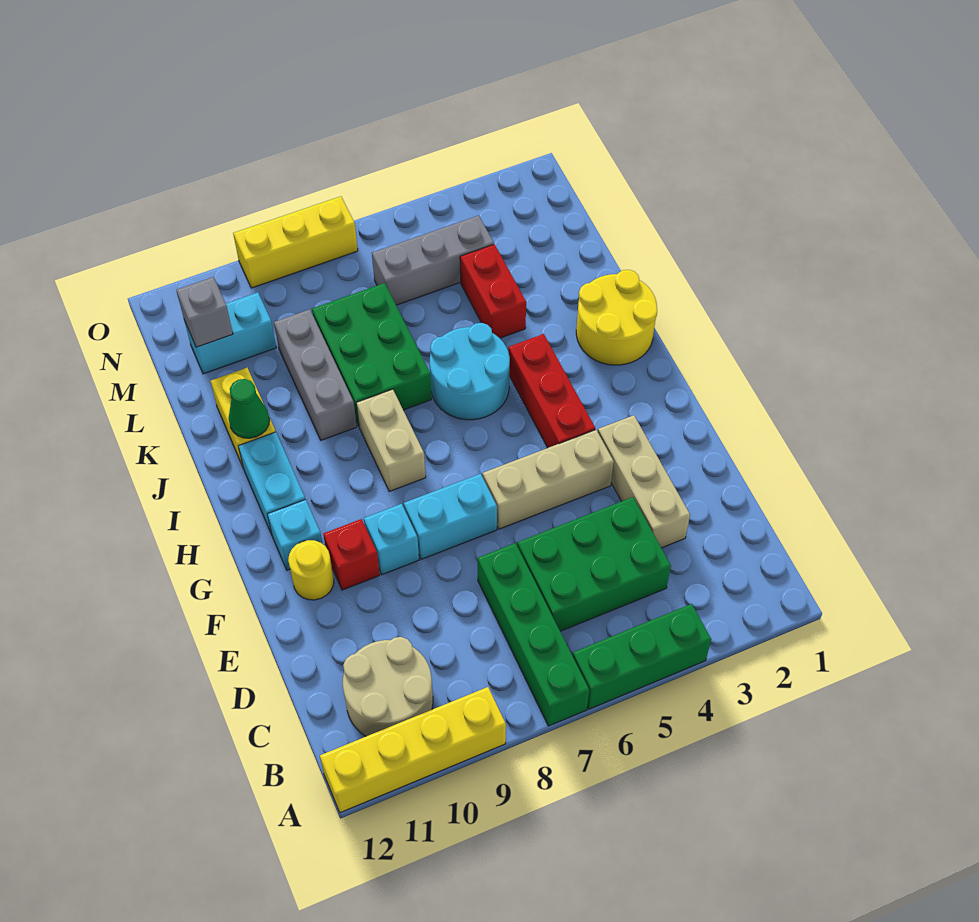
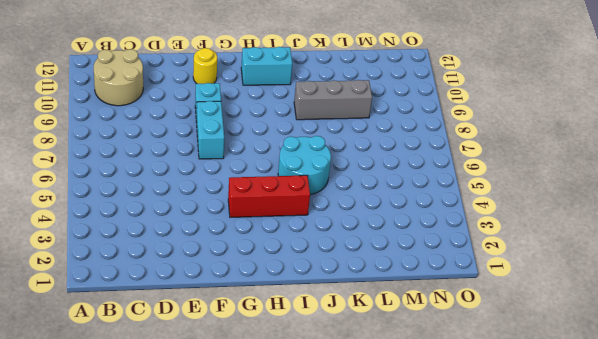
none -> green 1x3 brick [573,604,711,709]
none -> green 1x4 brick [478,543,589,726]
none -> yellow 1x4 brick [320,687,506,813]

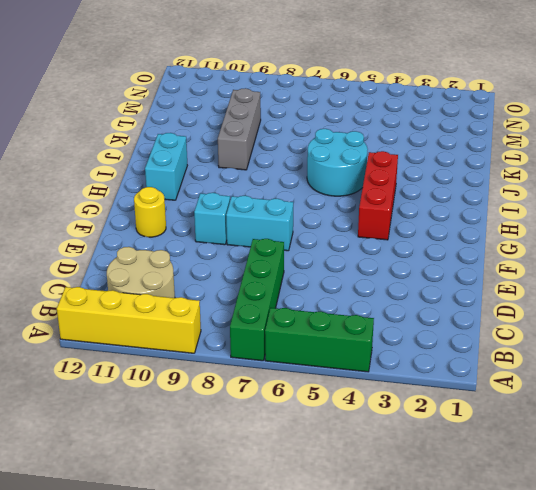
none -> green 2x3 brick [517,497,671,631]
none -> tan 1x3 brick [598,415,690,548]
none -> tan 1x3 brick [483,430,614,529]

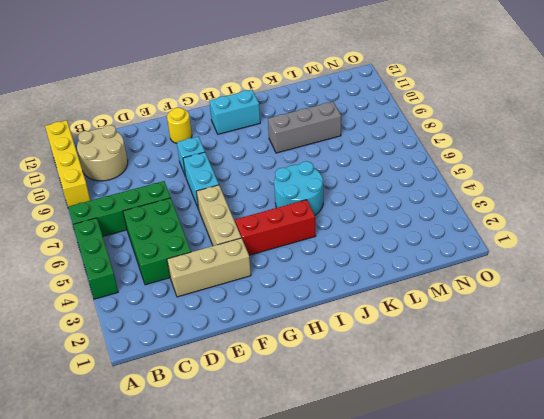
none -> red 1x1 brick [323,519,380,590]
none -> cyan 1x1 brick [267,499,322,570]
none -> tan 1x2 brick [356,389,426,492]

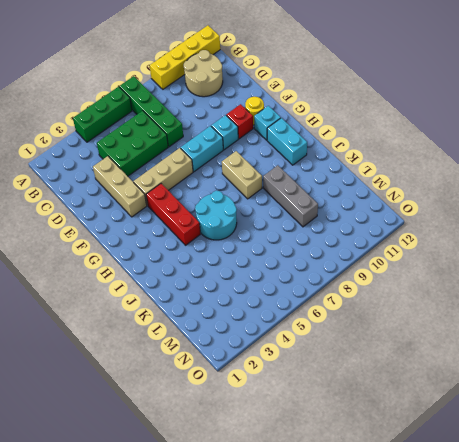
none -> yellow 2x2 round brick [576,270,657,365]
none -> green 2x3 brick [312,283,432,426]
none -> yellow 1x2 brick [211,368,276,469]

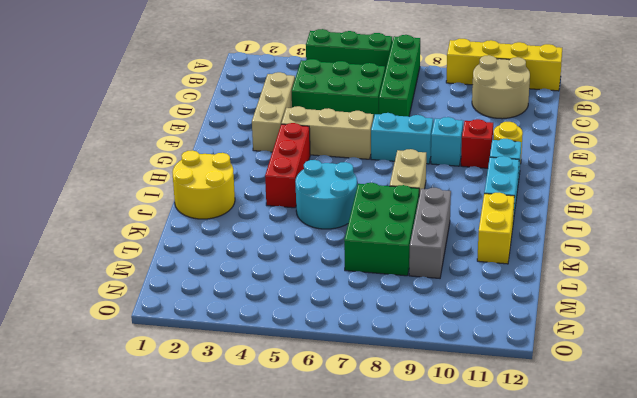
none -> red 1x2 brick [460,244,526,338]
none -> grey 1x3 brick [372,216,494,305]
none -> cyan 1x2 brick [184,293,276,374]

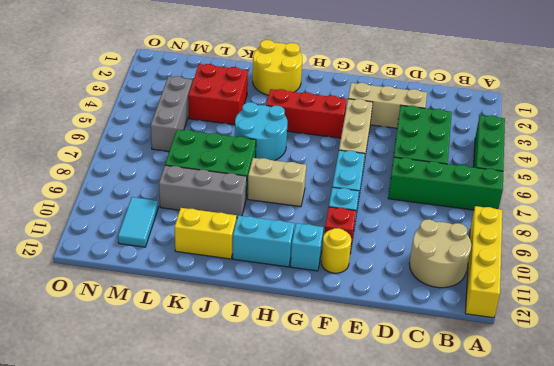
red 2x2 brick [188,64,248,125] -> red 1x2 brick [460,244,526,338]
cyan 1x2 tile [118,197,158,247] -> cyan 1x2 brick [184,293,276,374]
none -> yellow 1x3 brick [233,196,358,288]
none -> green 1x1 cone [229,379,270,438]
none -> grey 1x1 brick [176,277,233,347]

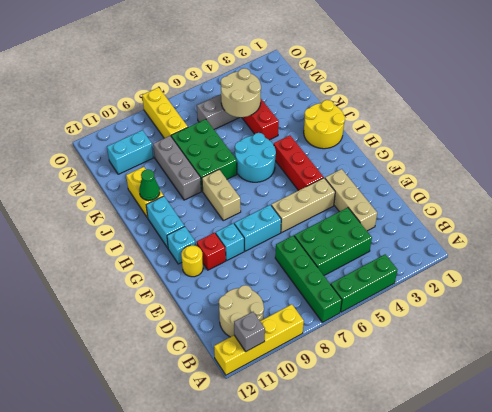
grey 1x1 brick [234,312,265,351] -> grey 1x1 brick moved to [176,277,233,347]
tan 2x2 round brick [221,68,261,117] -> none
yellow 1x3 brick [142,87,188,138] -> yellow 1x3 brick turned to [233,196,358,288]

